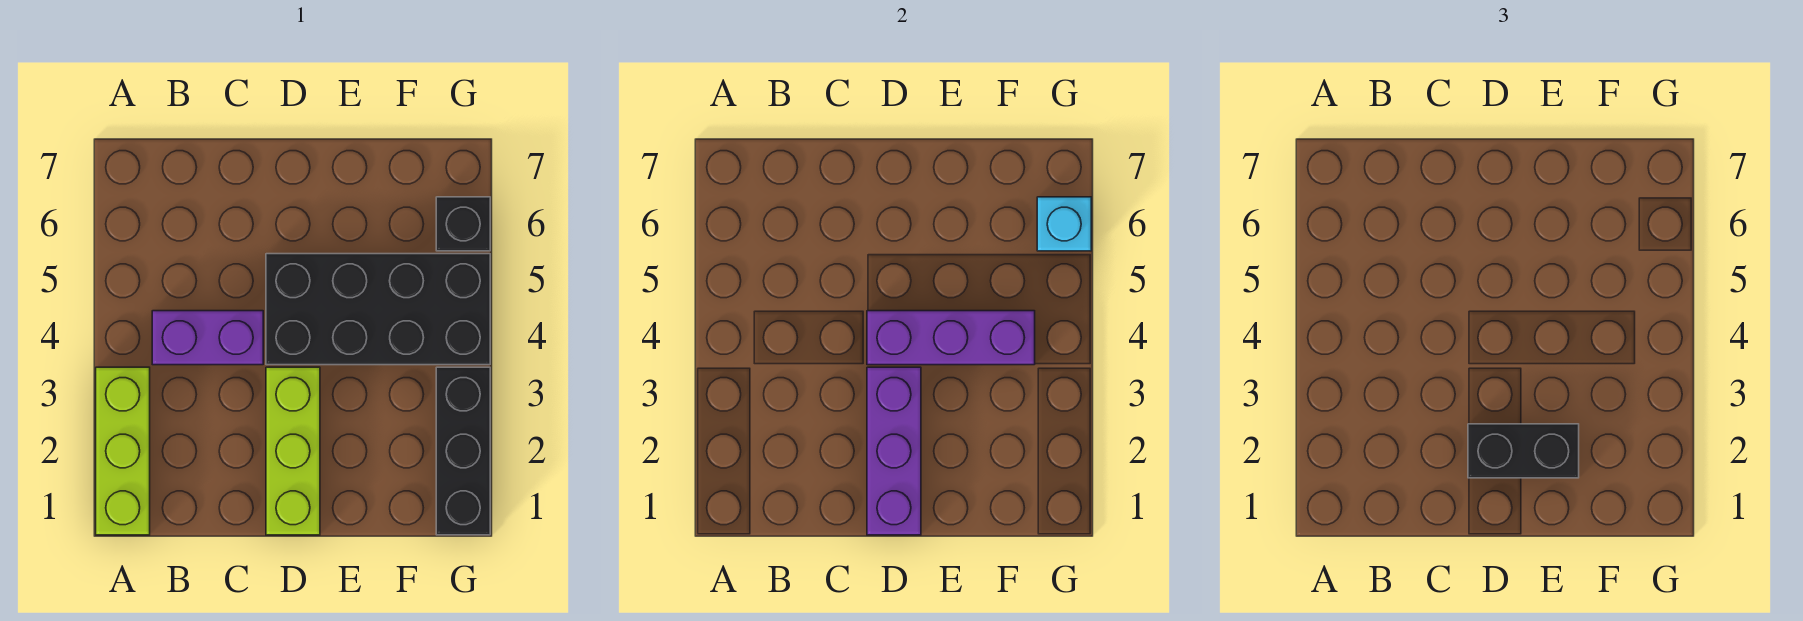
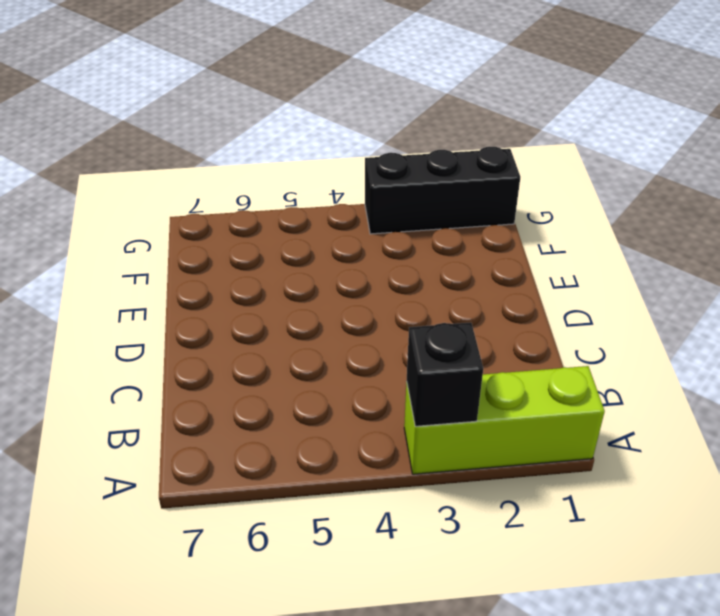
black 1x1 brick [407,322,483,426] -> black 1x1 brick moved to [436,197,490,251]
none -> purple 1x2 brick [152,311,263,365]
none -> lime 1x3 brick [266,367,320,535]

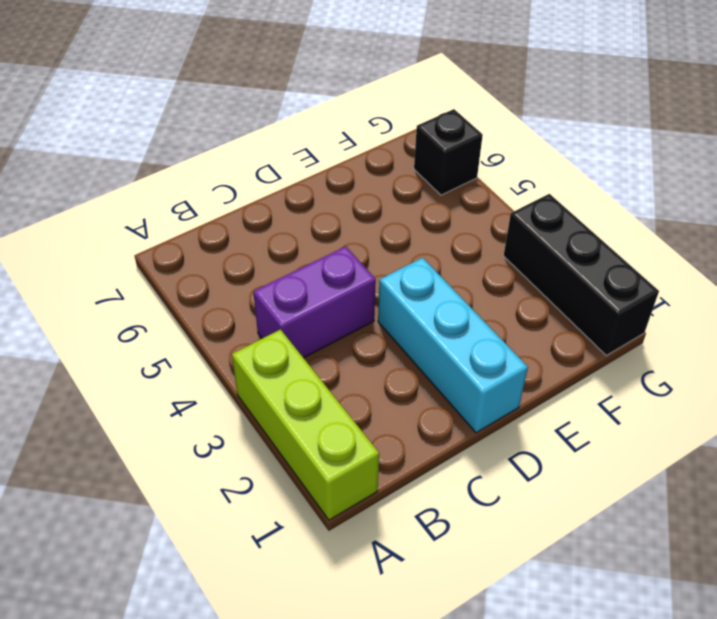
cyan 1x3 brick [378,258,528,433] -> lime 1x3 brick [266,367,320,535]
none -> black 2x4 brick [266,254,490,365]
none -> purple 1x3 brick [867,367,921,535]

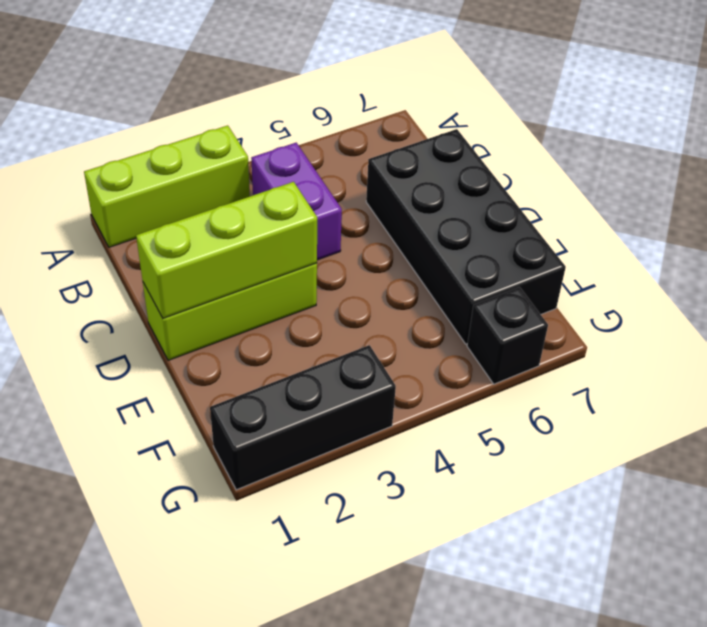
black 2x4 brick [366,129,566,344] -> black 2x4 brick moved to [266,254,490,365]
lime 1x3 brick [136,182,317,318] -> purple 1x3 brick [867,367,921,535]
none -> purple 1x3 brick [867,311,1035,365]
none -> cyan 1x1 brick [1037,197,1091,251]

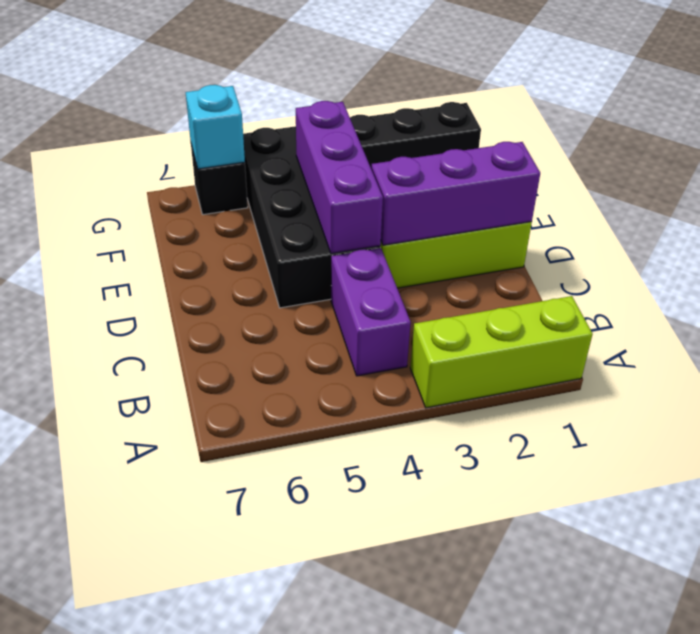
none -> black 1x2 brick [1468,424,1579,478]

